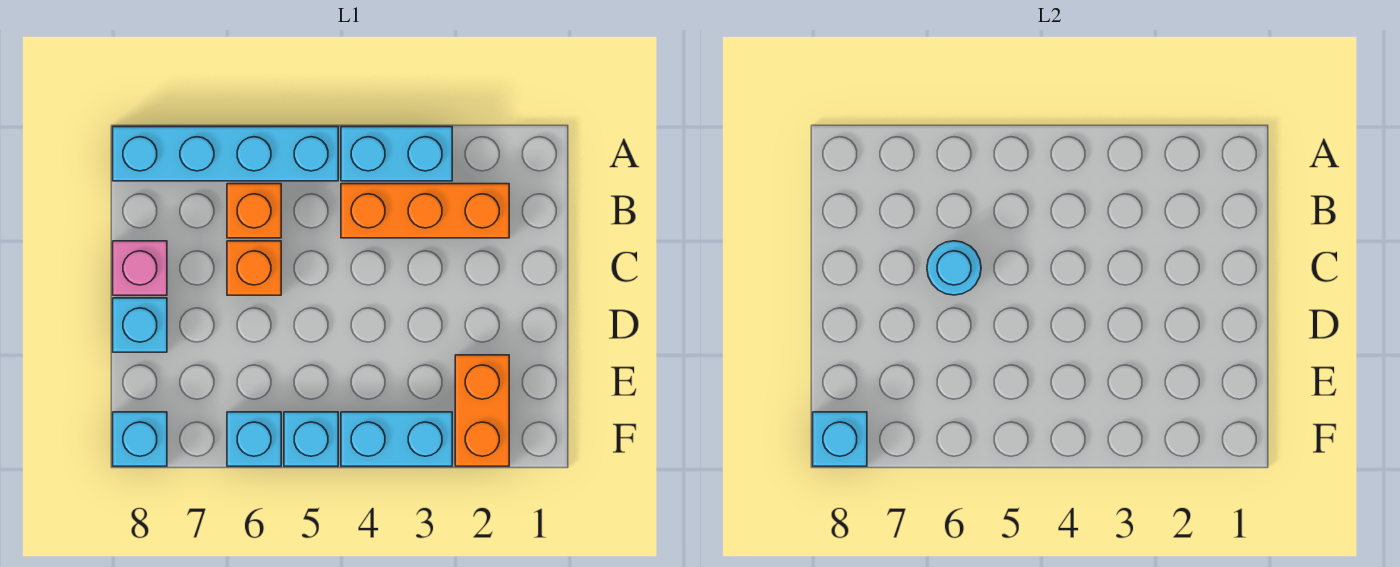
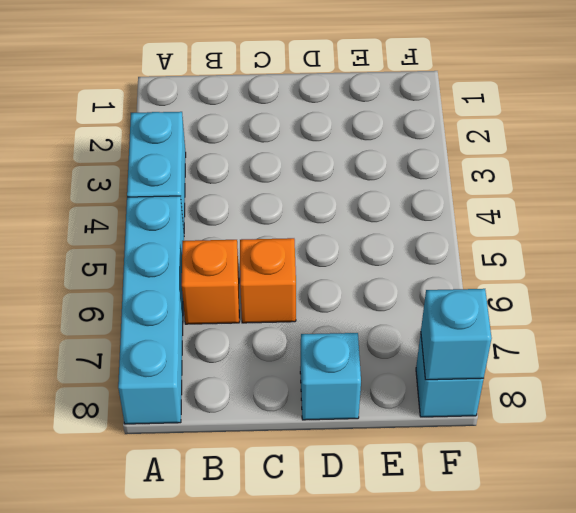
none -> orange 1x3 brick [341,184,509,238]
none -> pink 1x1 brick [113,241,167,295]
none -> orange 1x2 brick [455,355,509,466]

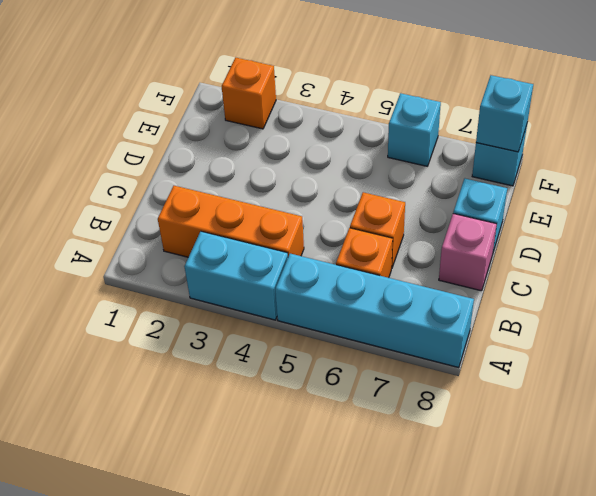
orange 1x1 brick [222,58,276,129] -> orange 1x2 brick [455,355,509,466]
none -> cyan 1x2 brick [341,412,452,466]
none -> cyan 1x1 brick [284,412,338,466]
none -> cyan 1x1 round brick [927,241,981,295]

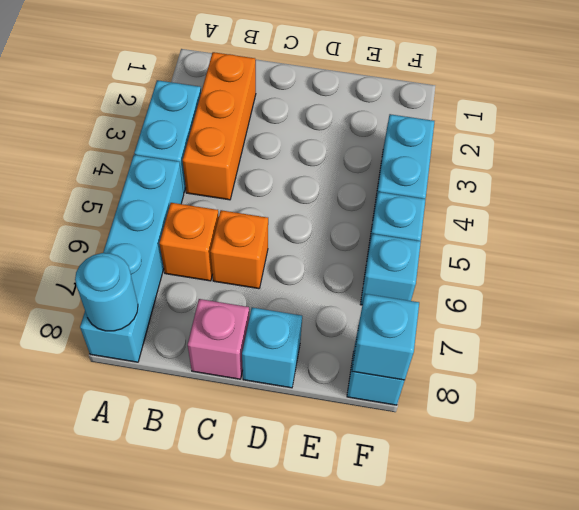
cyan 1x1 round brick [75,253,138,331] -> cyan 1x1 round brick moved to [927,241,981,295]
none -> orange 1x2 brick [455,355,509,466]

